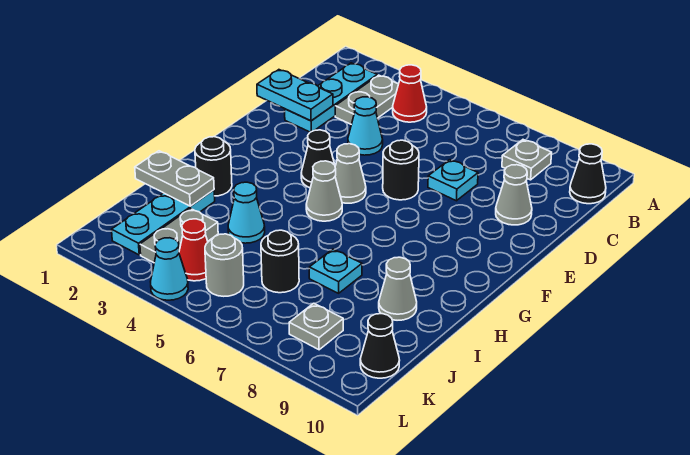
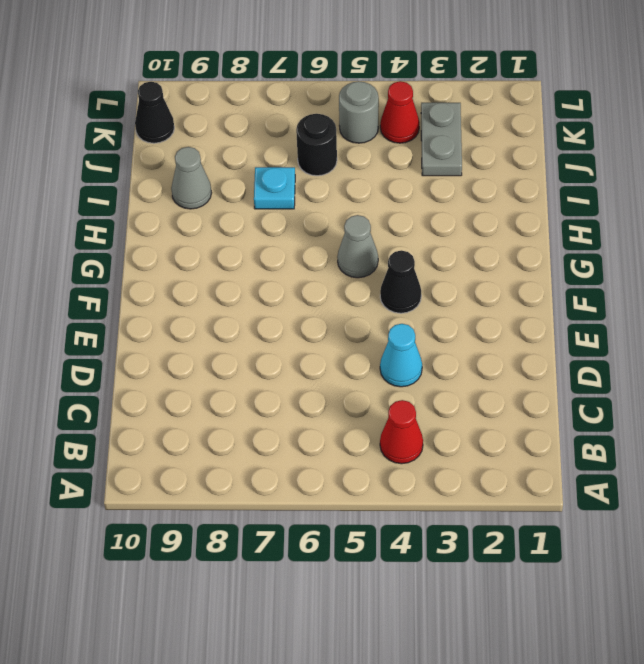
none -> cyan 1x3 plate [285,63,377,132]
none -> grey 1x2 plate [335,75,398,124]
none -> grey 1x1 plate [502,140,552,180]

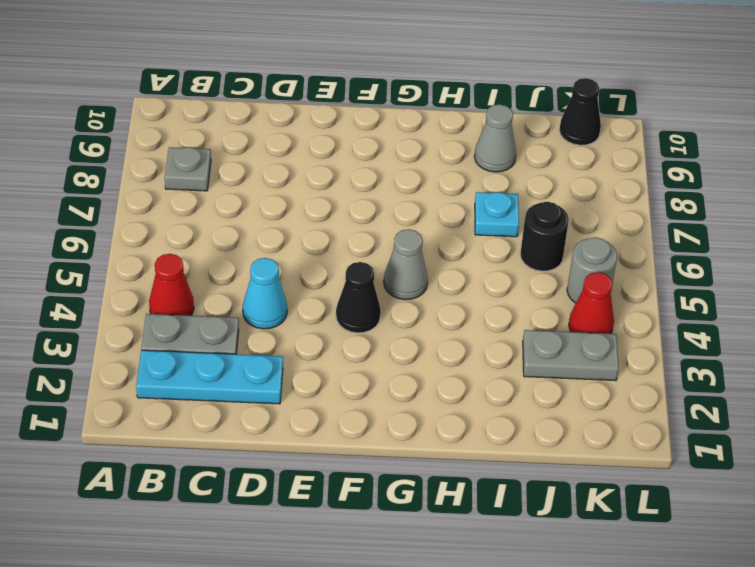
none -> black 1x1 cone [570,144,606,204]
none -> cyan 1x1 plate [428,160,478,201]
none -> grey 1x1 cone [496,165,532,225]

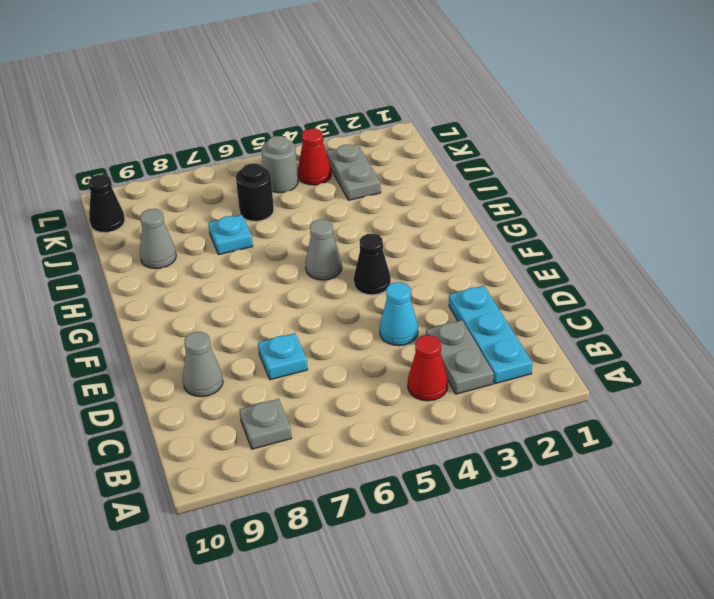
none -> black 1x1 cone [570,144,606,204]
none -> black 1x1 round brick [383,140,419,200]
none -> grey 1x1 cone [335,144,366,203]

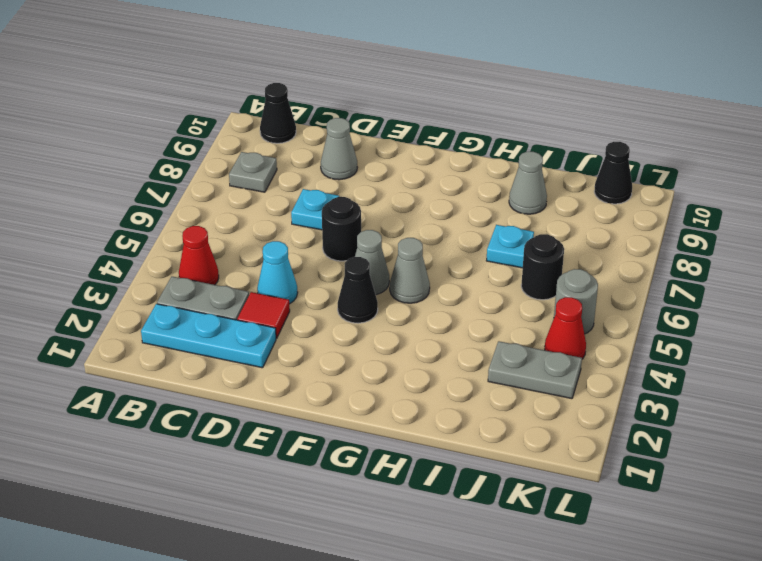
red 1x1 tile [237,292,290,338] -> none
none -> black 1x1 round brick [195,137,232,196]
none -> cyan 1x3 plate [112,190,215,255]
none -> cyan 1x1 cone [228,182,265,243]

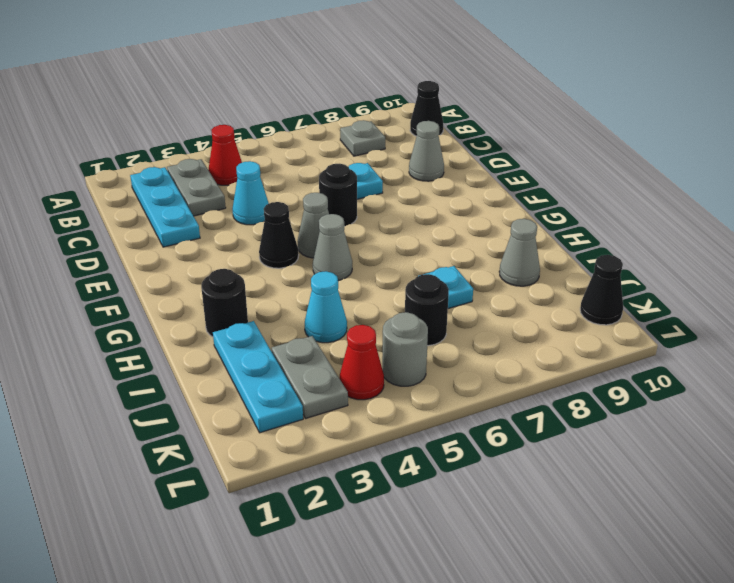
none -> grey 1x1 plate [289,303,343,350]
none -> cyan 1x1 cone [151,238,188,300]
none -> cyan 1x2 plate [257,70,333,121]

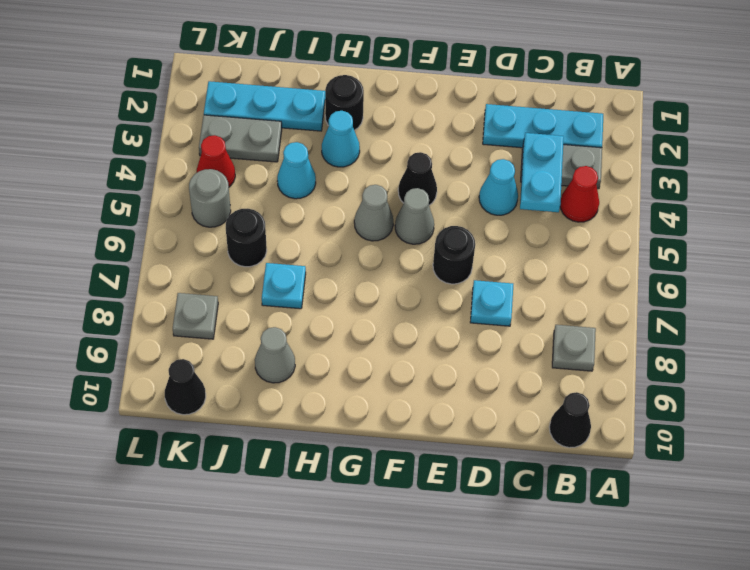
cyan 1x2 plate [520,133,564,212] -> cyan 1x2 plate moved to [257,70,333,121]
cyan 1x1 cone [322,111,360,167] -> cyan 1x1 cone moved to [151,238,188,300]
none -> grey 1x1 cone [496,165,532,225]
none -> grey 1x2 plate [135,151,214,206]

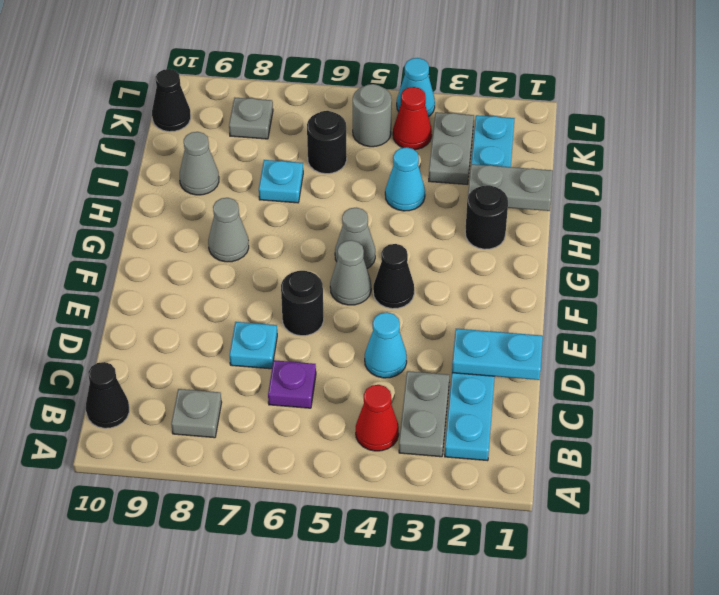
purple 1x1 plate [268,360,316,408] -> none
grey 1x1 cone [208,198,249,262] -> grey 1x1 cone moved to [496,165,532,225]

